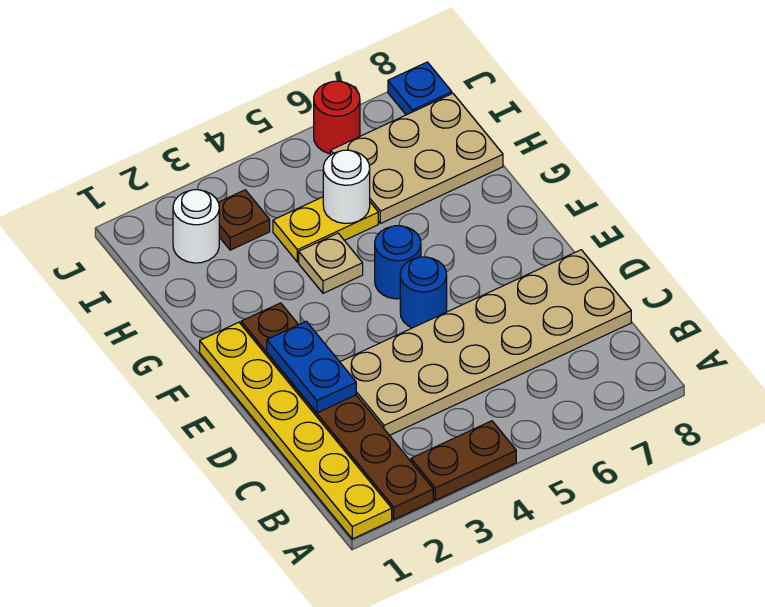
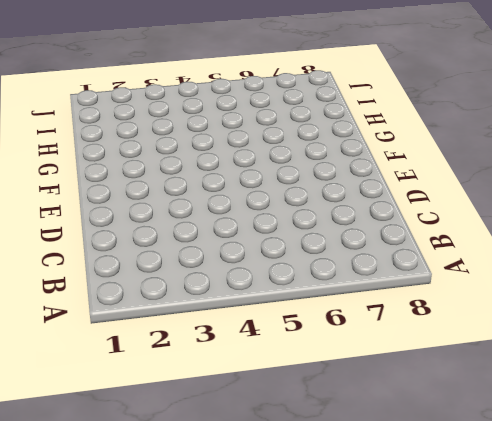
none -> yellow 1x6 plate [200,322,392,539]
none -> brown 1x6 plate [241,303,433,520]
none -> brown 1x2 plate [411,421,516,500]

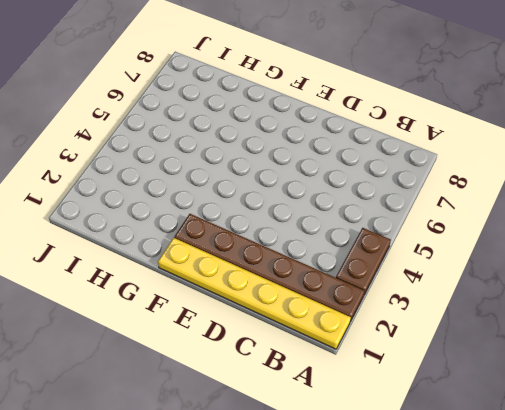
none -> tan 2x6 plate [340,250,631,435]
none -> blue 1x1 round brick [400,257,447,328]
none -> blue 1x1 round brick [375,226,421,299]

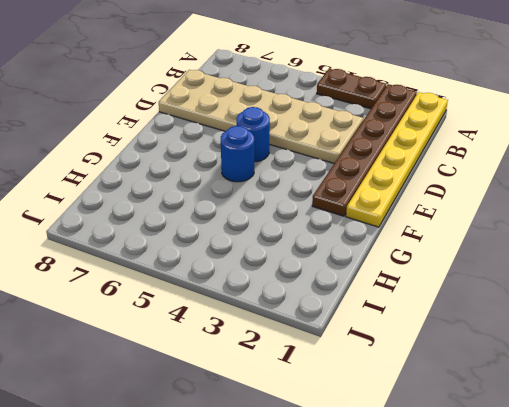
none -> tan 1x1 plate [299,233,363,293]
none -> yellow 1x2 plate [273,197,378,262]
none -> tan 2x3 plate [330,93,503,224]

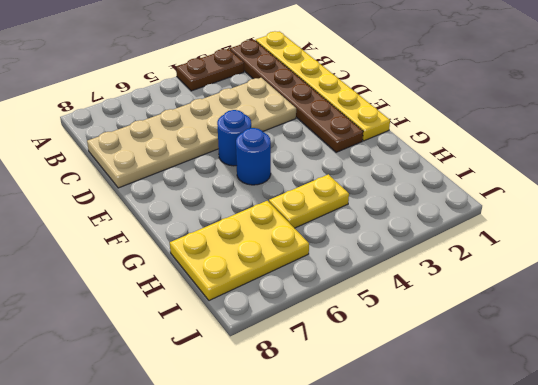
yellow 2x3 plate [170,201,309,301] -> tan 2x3 plate [330,93,503,224]
none -> tan 1x1 plate [299,233,363,293]
none -> white 1x1 round brick [173,189,219,263]
none -> brown 1x1 plate [218,190,270,250]

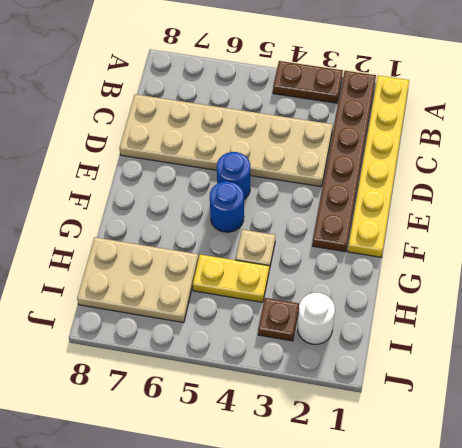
none -> red 1x1 round brick [314,81,360,154]
none -> blue 1x1 plate [388,62,452,115]
none -> blue 1x2 plate [267,321,356,413]

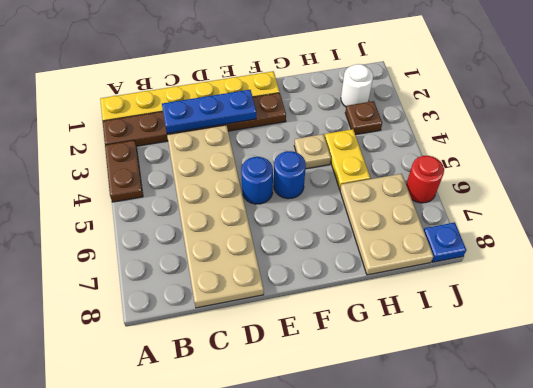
blue 1x3 plate [162,90,256,134] -> blue 1x2 plate [267,321,356,413]
none -> white 1x1 round brick [323,150,370,223]

